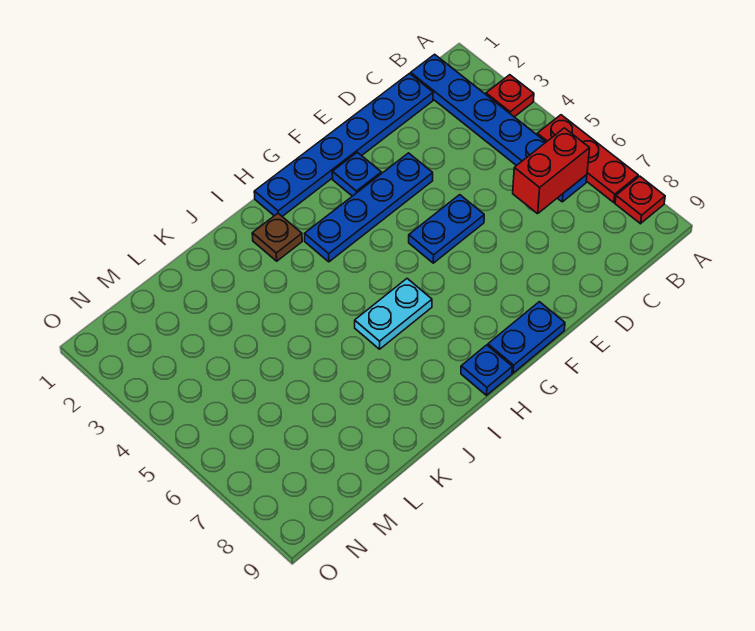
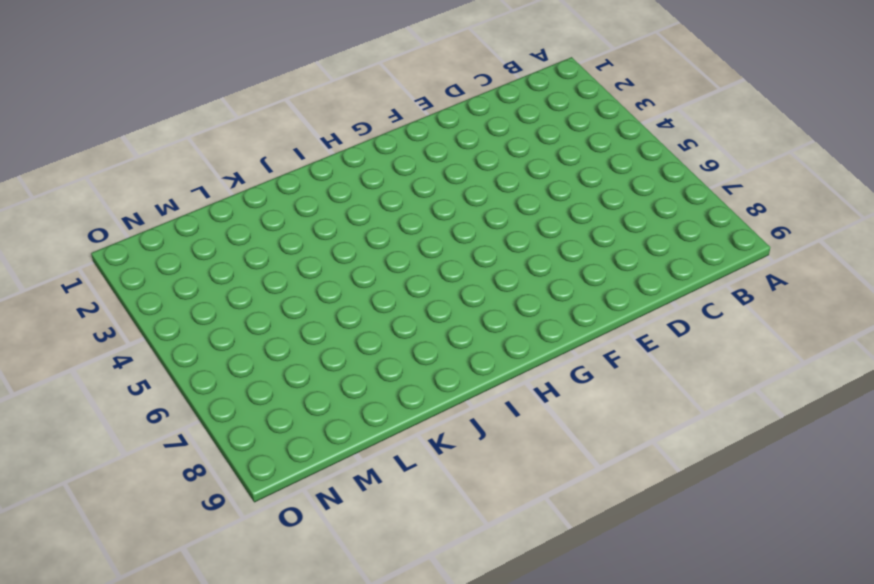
none -> red 1x1 plate [486,75,534,117]
none -> red 1x3 plate [537,115,638,203]
none -> red 1x1 plate [615,176,665,224]

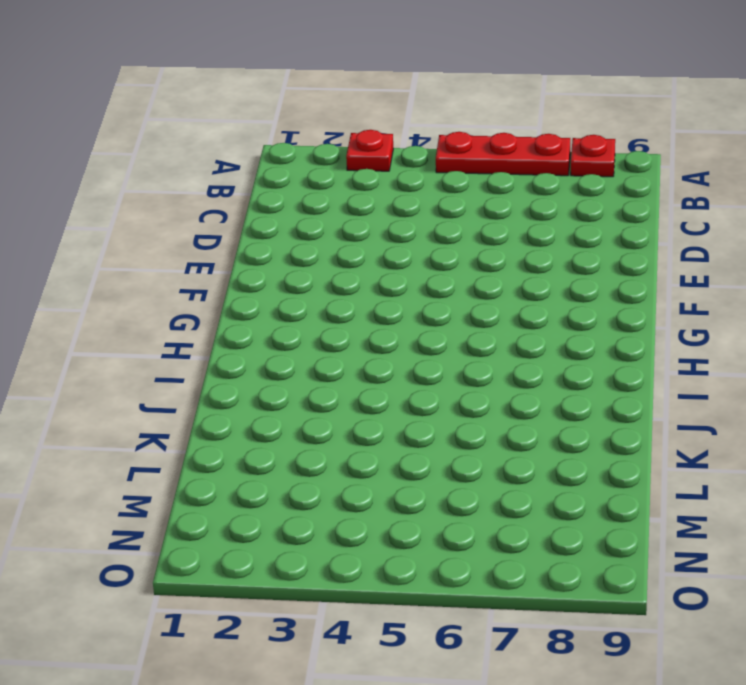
none -> blue 1x6 plate [411,54,587,202]
none -> blue 1x6 plate [254,74,433,216]
none -> blue 1x4 plate [305,153,433,262]

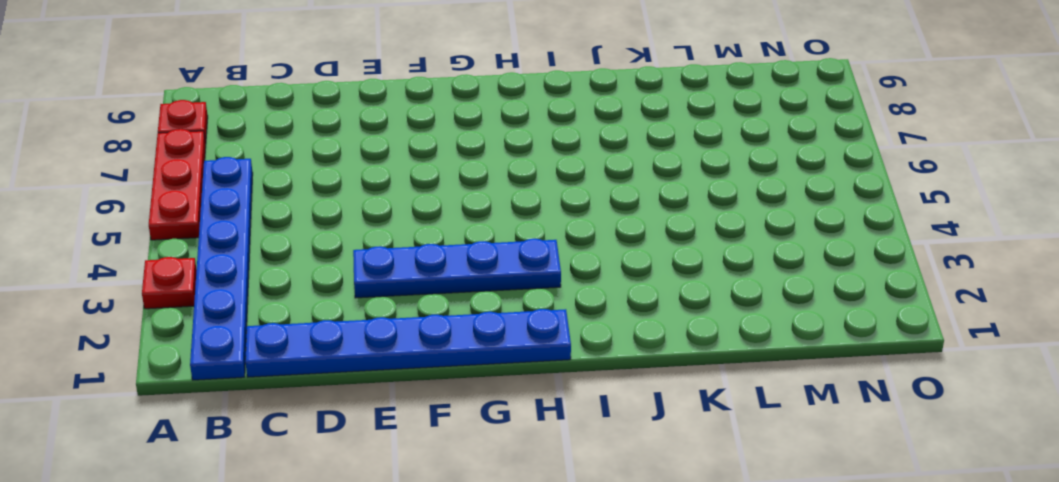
none -> blue 1x2 plate [409,195,484,263]
none -> blue 1x1 plate [332,152,381,196]
none -> blue 1x2 plate [488,302,565,373]

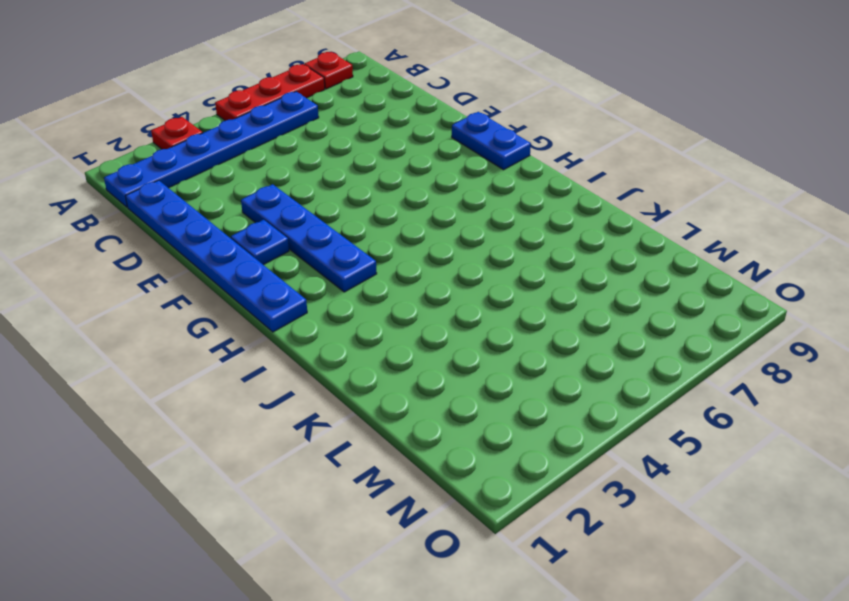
none -> blue 1x2 plate [409,195,484,263]
none -> cyan 1x2 plate [355,279,432,349]
none -> blue 1x1 plate [461,345,512,395]

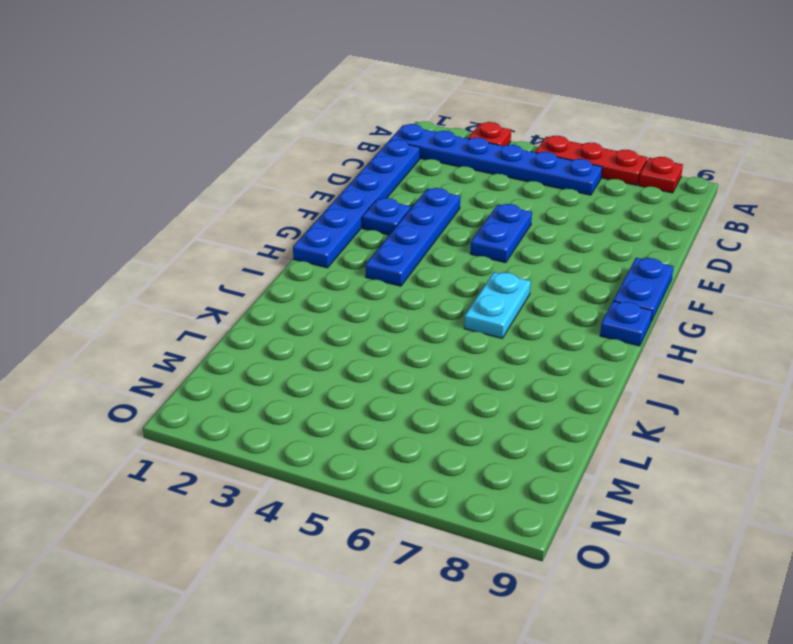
none -> brown 1x1 plate [252,213,302,261]
none -> red 1x2 brick [513,128,590,214]

